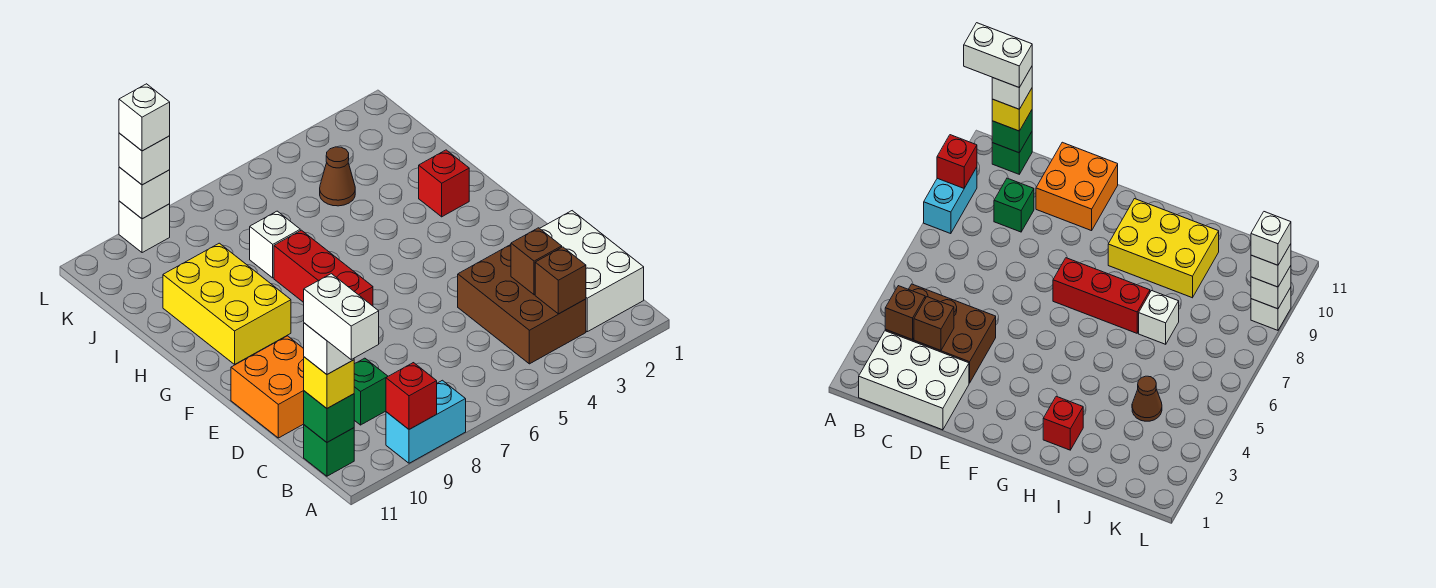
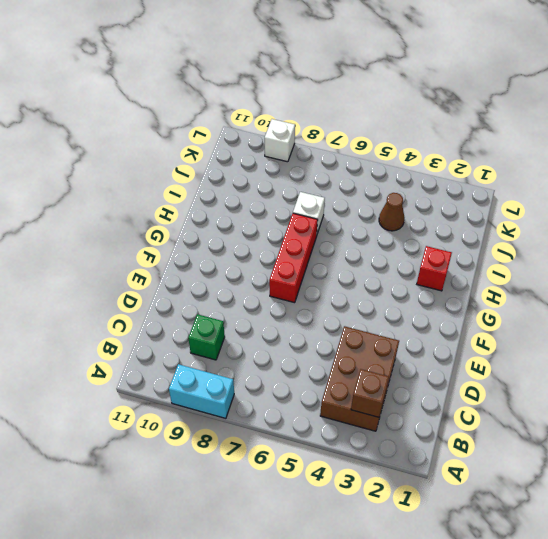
none -> white 2x3 brick [540,211,644,332]
none -> green 1x1 brick [304,425,354,476]
none -> orange 2x2 brick [231,336,304,438]

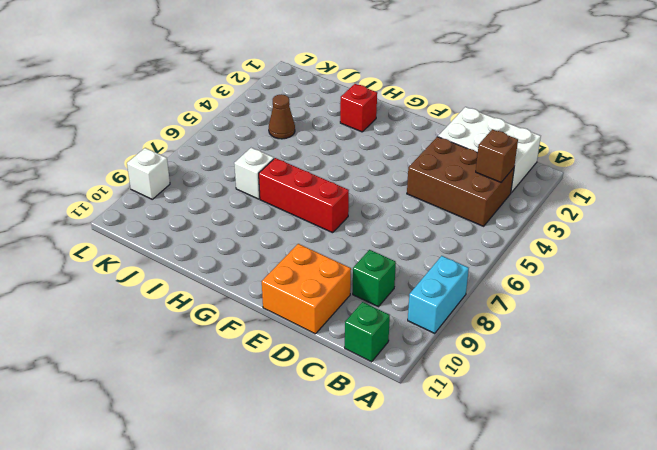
none -> yellow 2x3 brick [163,243,291,364]
none -> red 1x1 brick [386,363,437,429]
none -> green 1x1 brick [304,391,354,442]

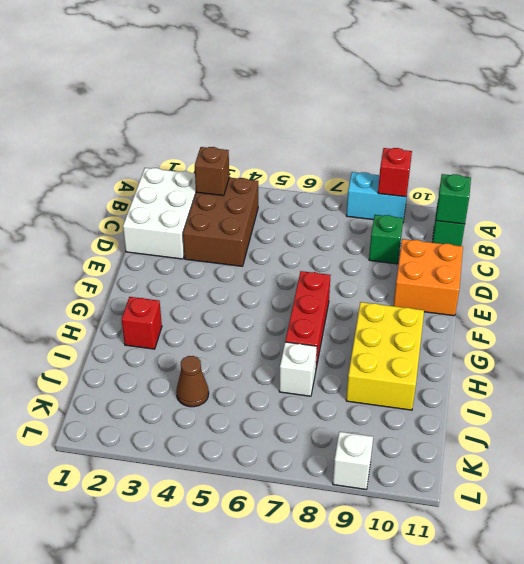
none -> brown 1x1 brick [511,228,562,295]
none -> white 1x1 brick [119,167,170,219]
none -> yellow 1x1 brick [304,357,354,408]

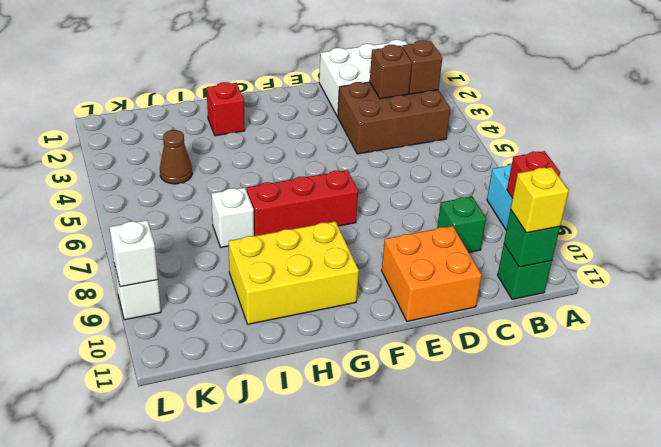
none -> white 1x1 brick [119,133,170,185]
none -> white 1x1 brick [304,323,354,374]
none -> white 1x1 brick [119,84,170,151]

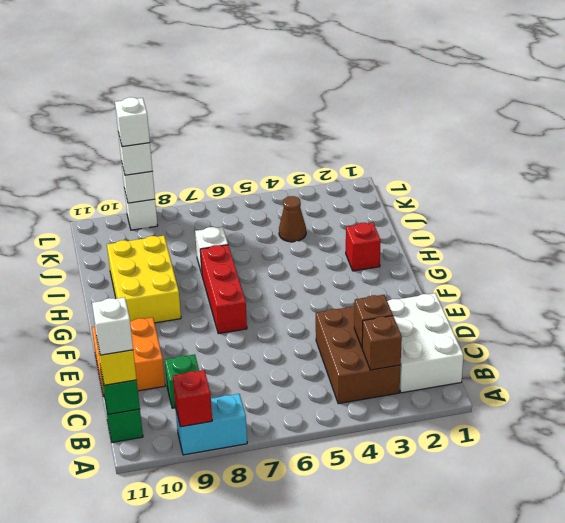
none -> white 1x2 brick [304,274,379,359]

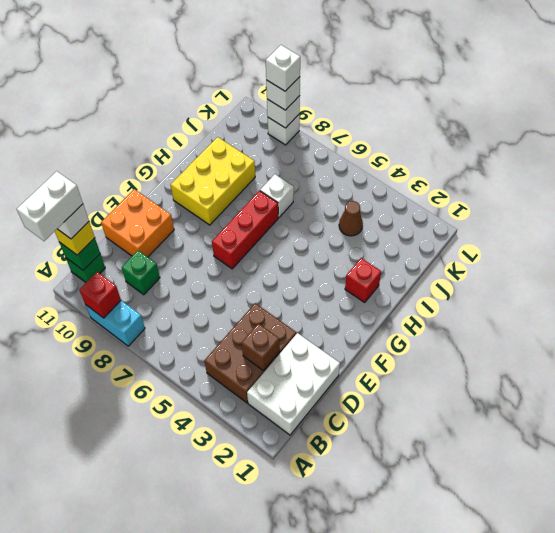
none -> brown 1x1 brick [535,247,586,314]

